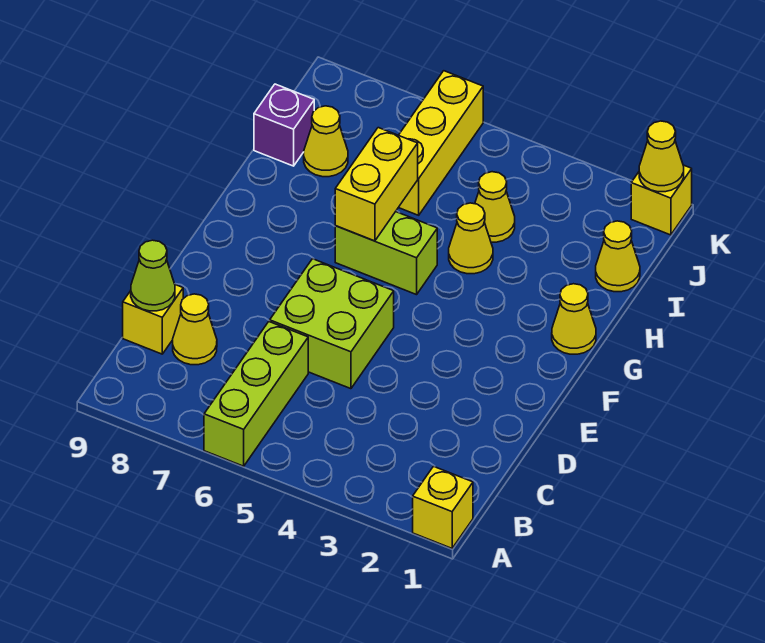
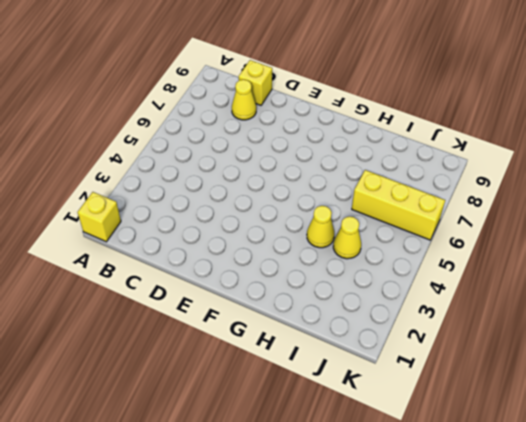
none -> lime 1x3 brick [204,322,308,466]
none -> lime 2x2 brick [270,259,394,389]
none -> yellow 1x1 cone [552,284,596,354]

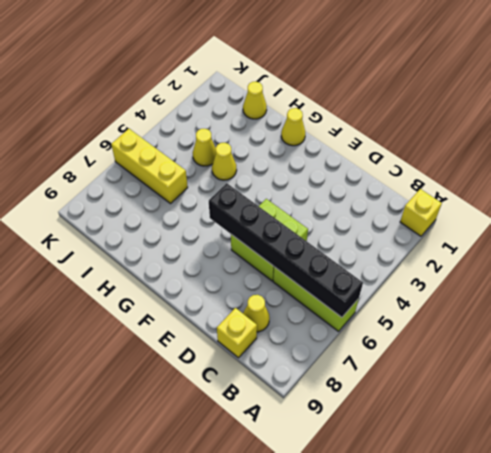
black 1x6 brick [209,183,363,317] -> none
none -> lime 1x2 brick [335,212,437,295]
none -> yellow 1x1 cone [304,106,348,177]
none -> purple 1x1 brick [254,84,314,166]

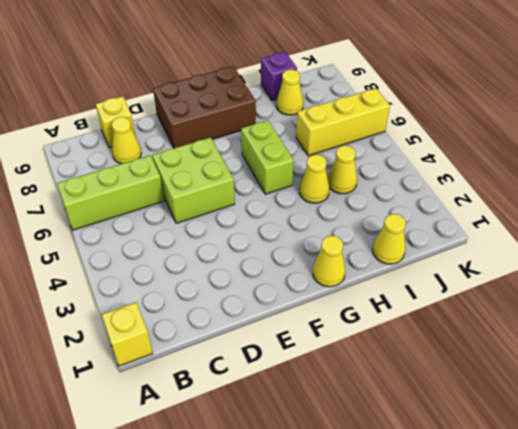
brown 2x3 brick [153,66,256,148] -> none
none -> yellow 1x1 brick [631,165,692,235]
none -> lime 1x1 cone [131,240,175,311]
none -> yellow 1x2 brick [335,128,418,241]

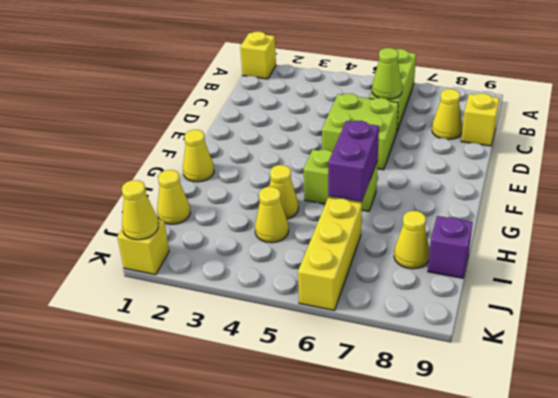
lime 1x1 cone [372,48,402,99] -> lime 1x1 cone moved to [131,240,175,311]
purple 1x2 brick [328,121,379,202] -> yellow 1x2 brick [335,128,418,241]

